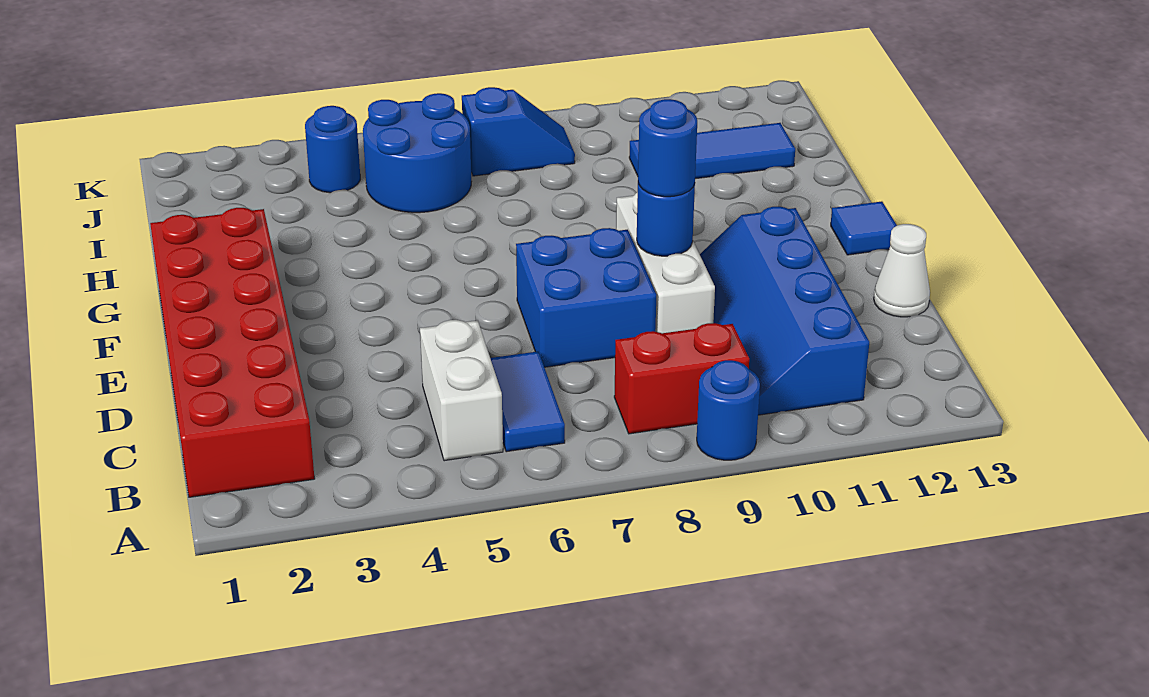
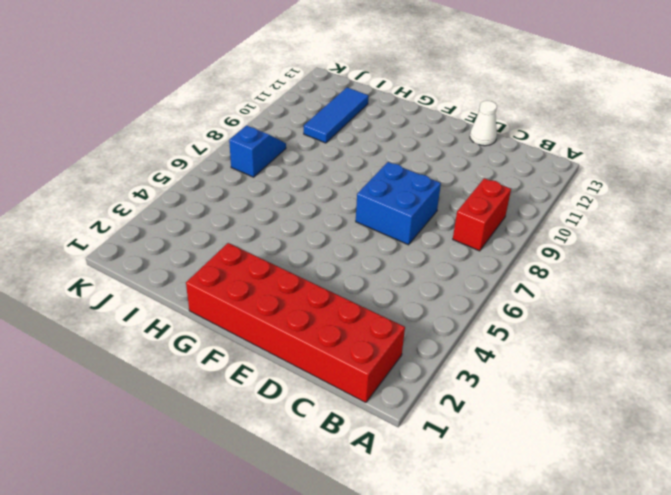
none -> blue 1x1 round brick [697,360,760,460]
none -> white 1x2 brick [420,320,503,461]
none -> blue 1x2 tile [490,351,565,452]

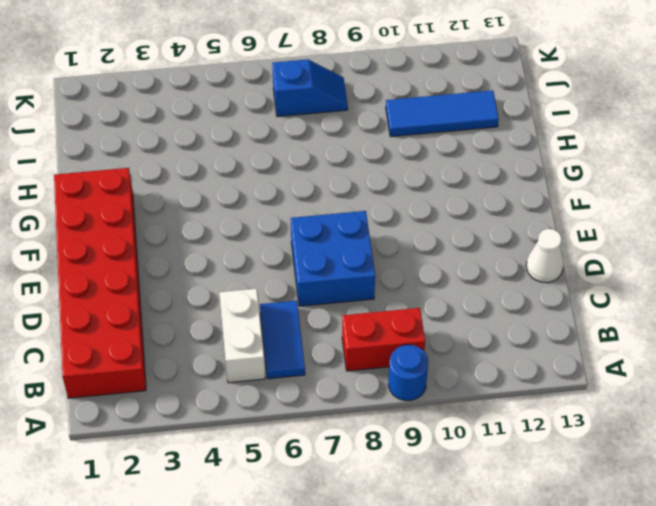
none -> blue 2x4 slope [700,207,869,415]
none -> white 1x3 brick [616,192,715,333]
none -> blue 1x1 tile [831,201,897,255]

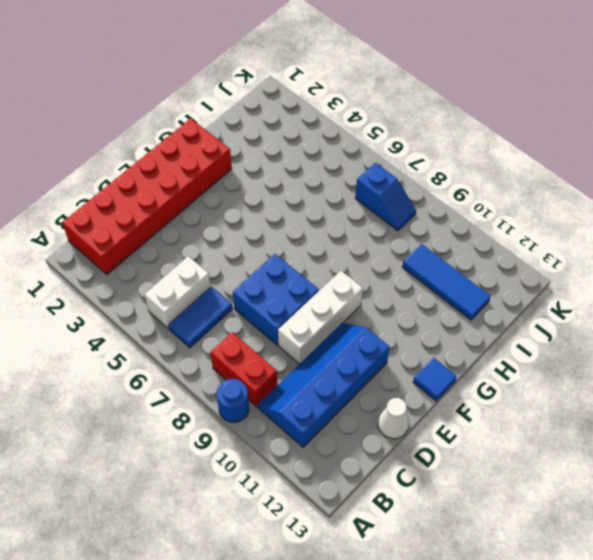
none -> blue 2x2 round brick [363,93,471,213]
none -> blue 1x1 round brick [305,106,360,193]
none -> blue 1x1 round brick [637,183,695,256]

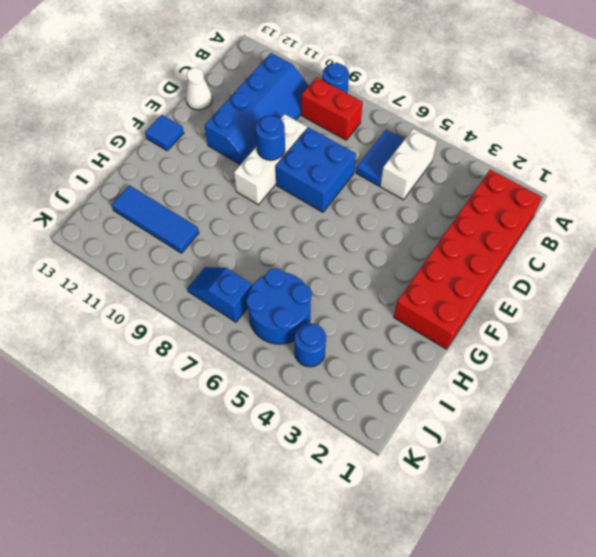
none -> blue 1x1 round brick [638,99,697,197]

